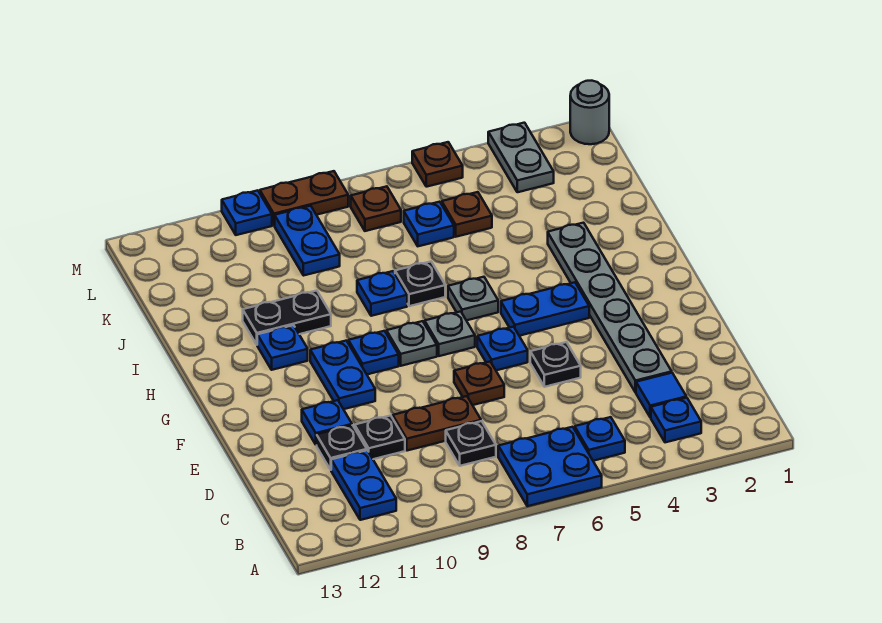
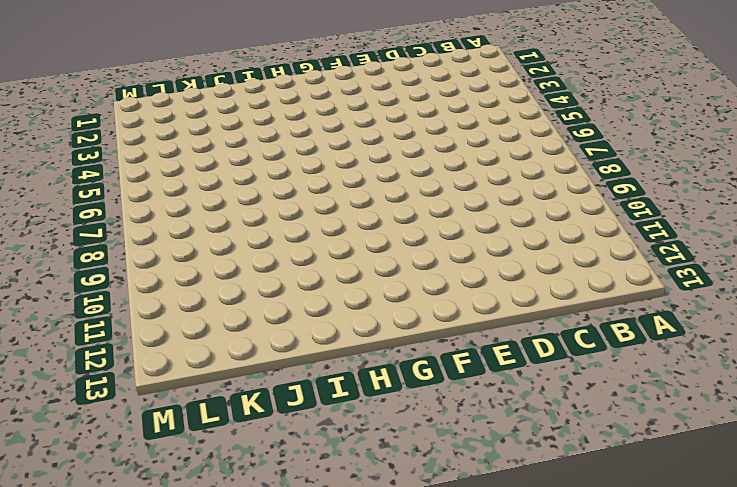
none -> blue 2x2 plate [498,427,602,506]
none -> blue 1x1 plate [651,398,701,442]
none -> blue 1x1 plate [575,417,625,461]
none -> blue 1x2 plate [331,450,396,520]

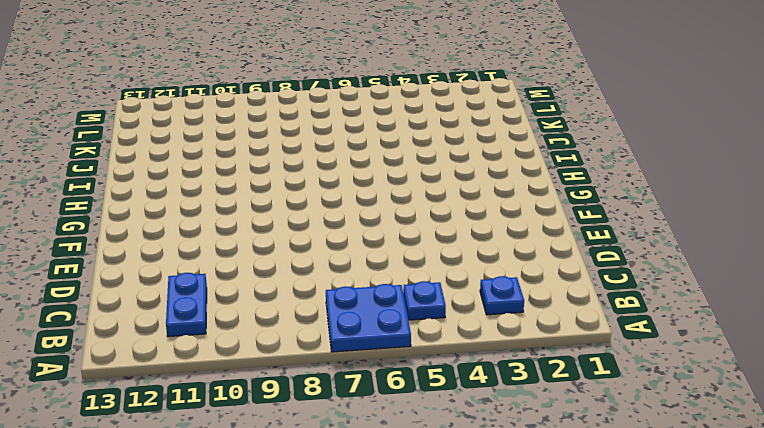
none -> blue 1x1 tile [636,373,686,418]
none -> black 1x1 plate [446,421,496,466]
none -> grey 1x6 plate [548,223,672,392]
none -> brown 1x2 plate [393,396,481,451]

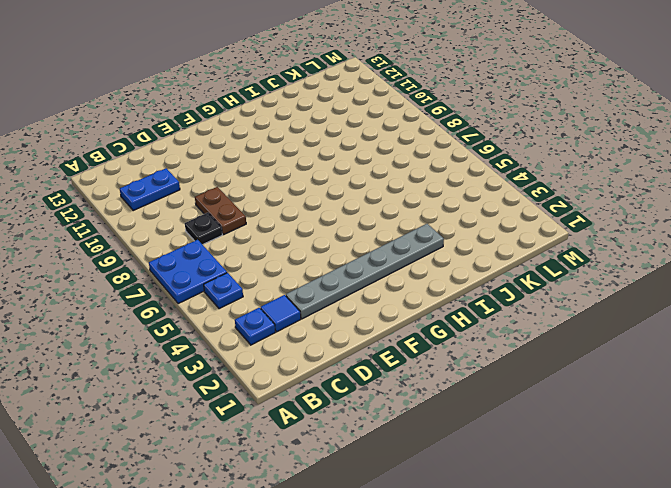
none -> black 1x1 plate [355,416,405,459]
none -> black 1x1 plate [317,425,367,470]
none -> black 1x1 plate [530,342,581,387]
none -> brown 1x1 plate [454,362,504,405]

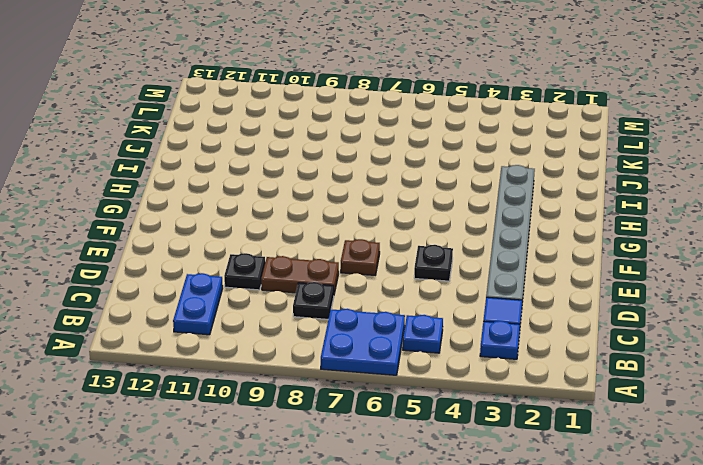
none -> black 1x1 plate [317,425,367,470]
none -> blue 1x1 plate [302,400,352,445]
none -> blue 1x1 plate [477,327,528,370]
none -> blue 1x2 plate [310,341,375,409]

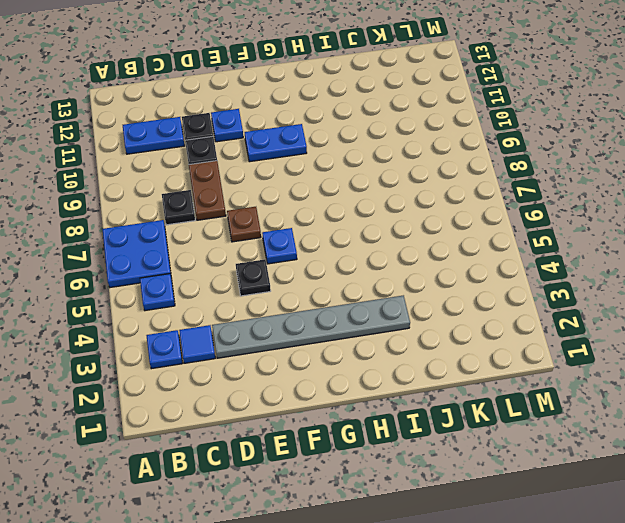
none -> blue 1x2 plate [501,282,589,336]
none -> grey 1x1 plate [425,311,475,356]
none -> grey 1x1 plate [387,321,437,366]
none -> blue 1x1 plate [348,331,399,374]

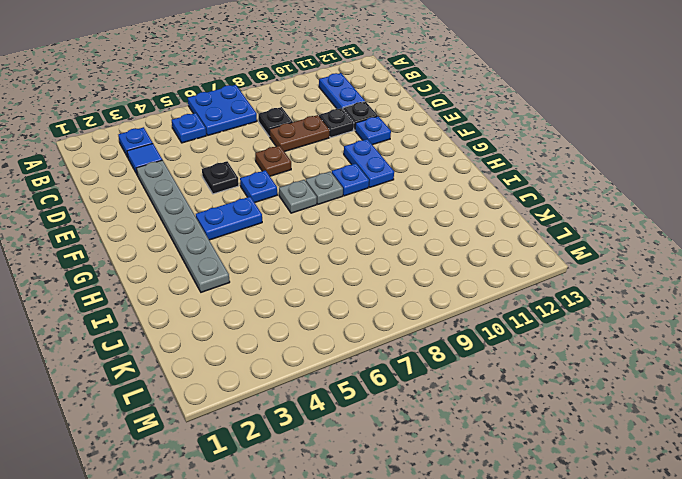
none -> grey 1x1 plate [448,277,498,320]
none -> blue 1x1 plate [257,325,308,370]
none -> black 1x1 plate [395,262,445,306]
none -> blue 1x1 plate [357,271,407,316]

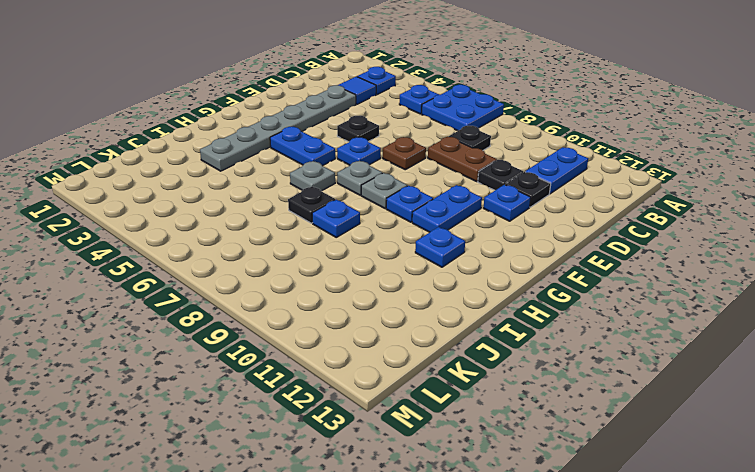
none -> black 1x2 plate [243,291,331,344]
none -> brown 1x1 plate [442,192,492,237]
none -> blue 1x1 plate [404,202,454,246]
none -> blue 1x2 plate [275,206,340,276]

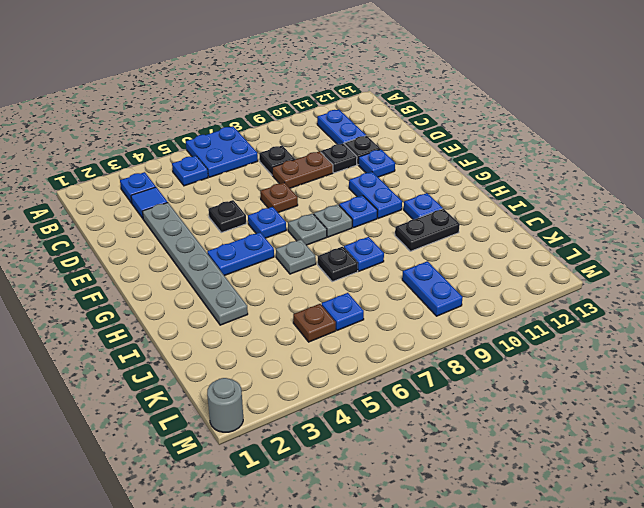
none -> grey 1x2 plate [488,123,554,192]
none -> brown 1x1 plate [351,186,401,231]
none -> brown 1x1 plate [412,142,463,187]
none -> brown 1x2 plate [260,171,348,225]

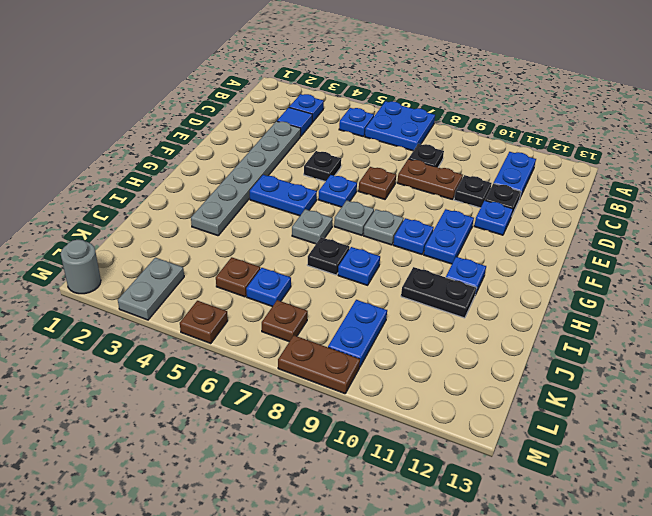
none -> blue 1x1 plate [222,190,272,235]

